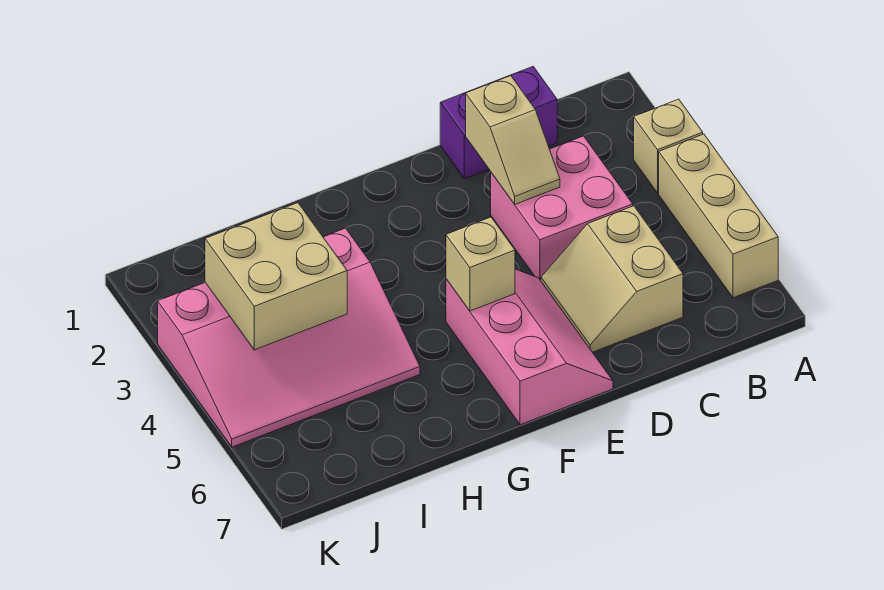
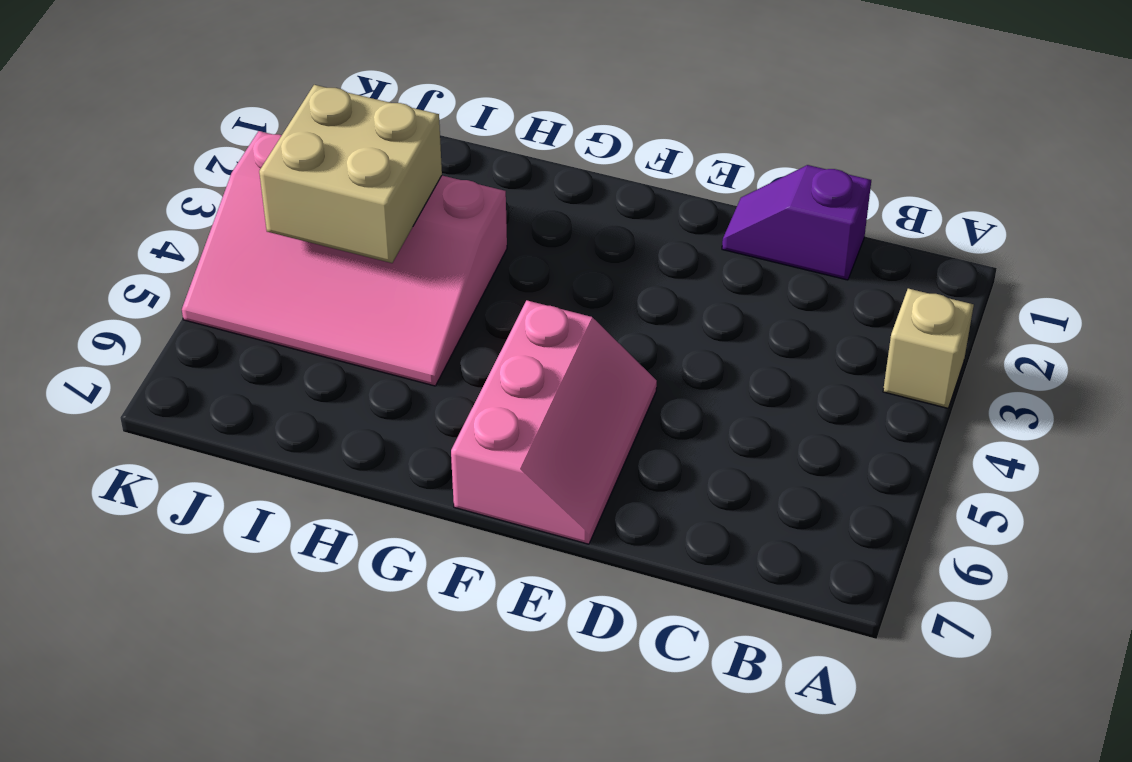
purple 1x2 slope [722,165,871,280] -> purple 1x2 brick [440,67,557,179]
none -> tan 1x3 brick [659,134,778,298]
none -> pink 2x2 brick [491,136,633,280]

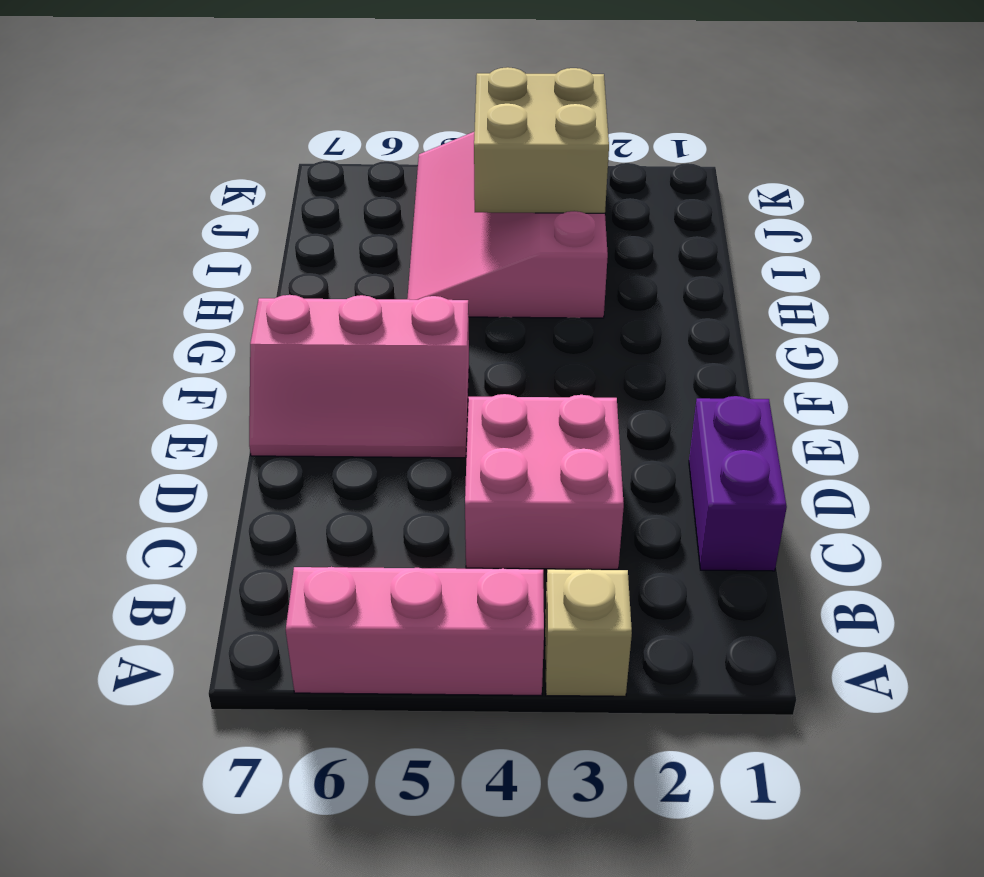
pink 1x3 brick [286,567,544,695] -> tan 1x3 brick [659,134,778,298]
none -> tan 2x2 slope [541,206,683,352]
none -> tan 1x2 slope [466,76,560,204]

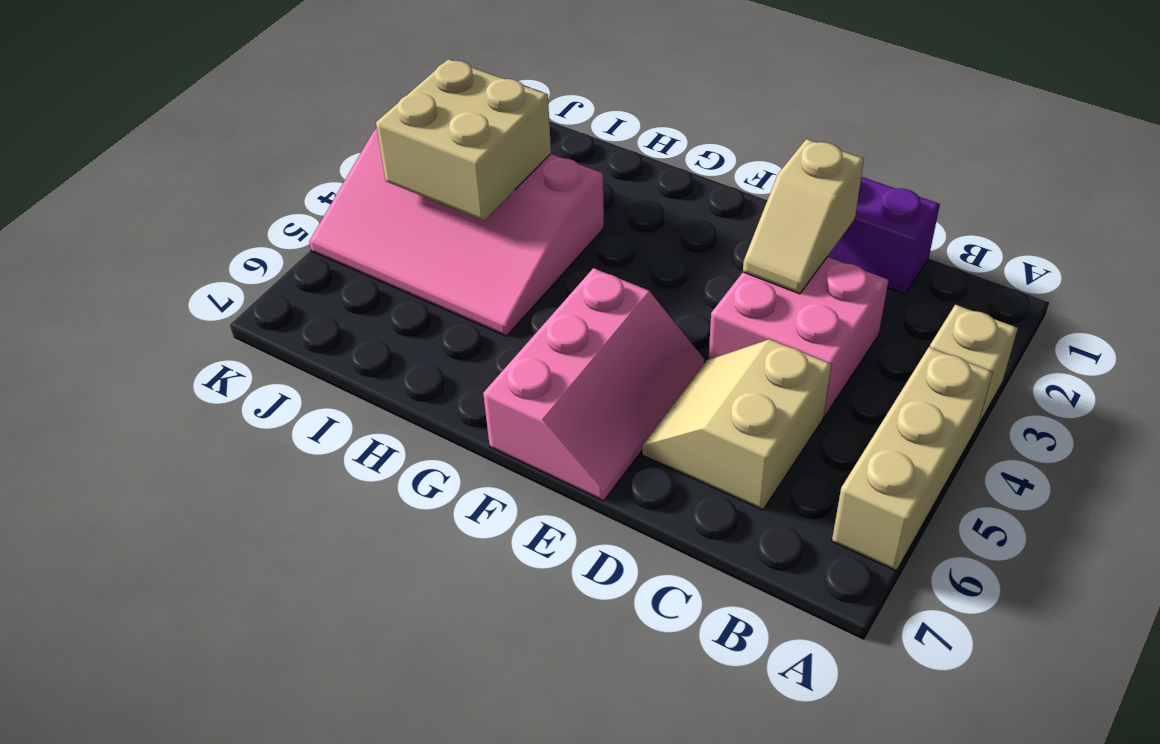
none -> tan 1x1 brick [446,217,515,311]

